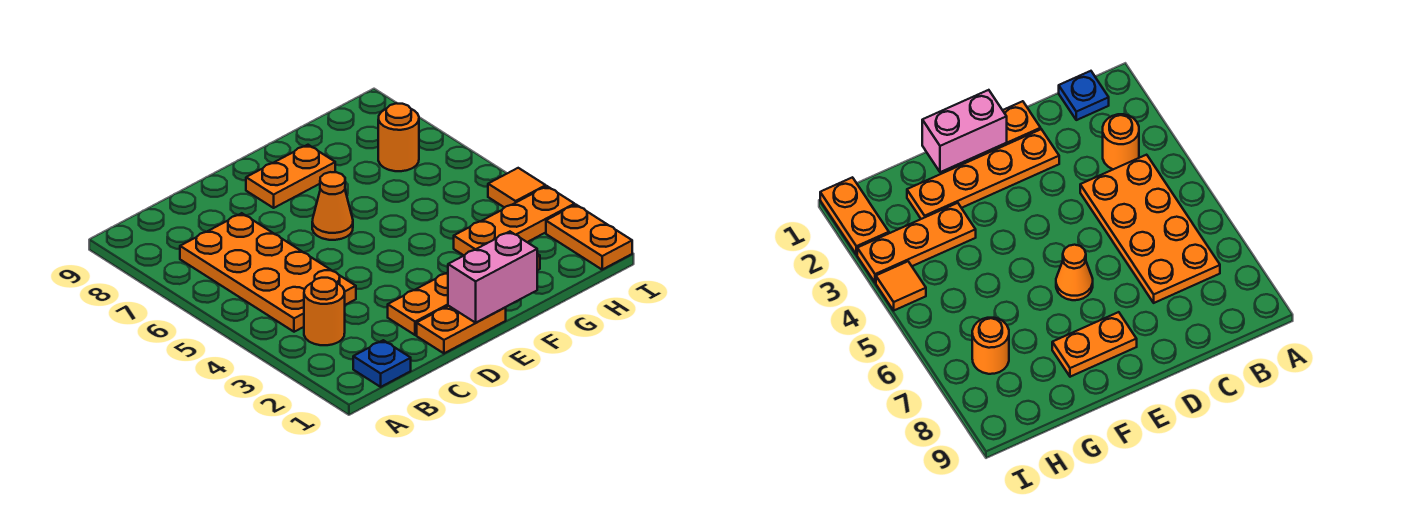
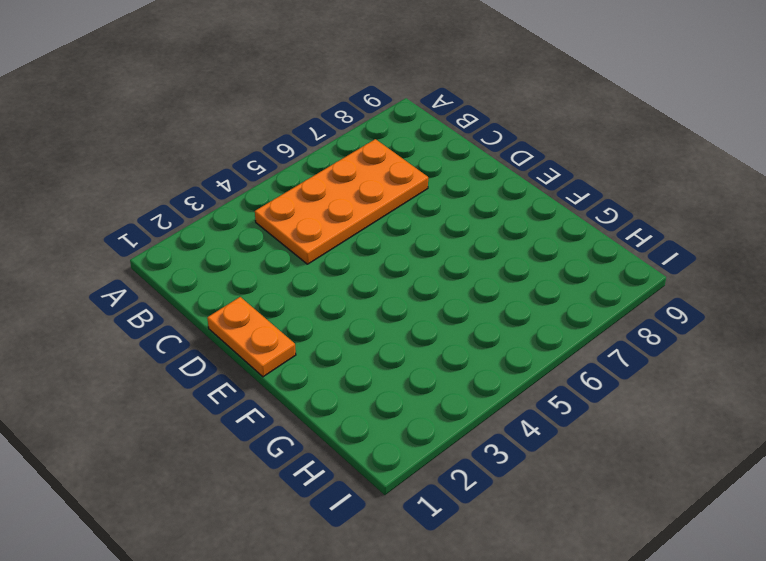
none -> blue 1x1 plate [353,340,411,387]
none -> orange 1x1 round brick [304,278,345,345]
none -> orange 1x4 plate [388,254,540,335]

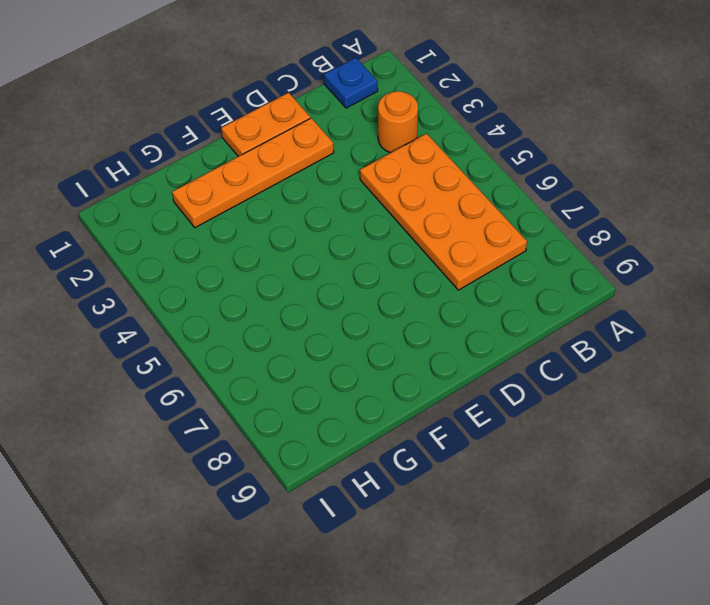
none -> orange 1x1 cone [312,172,353,240]
none -> orange 1x2 plate [246,145,335,208]
none -> orange 1x3 plate [454,186,575,255]

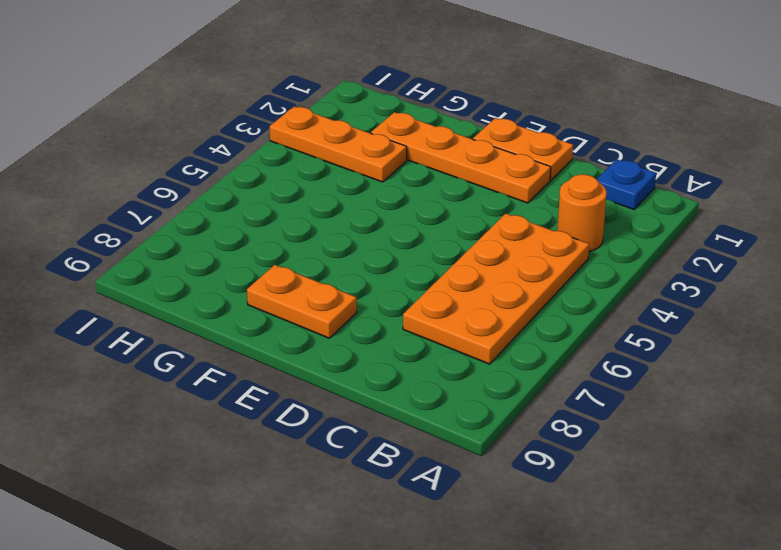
none -> orange 1x1 cone [312,172,353,240]
none -> orange 1x1 round brick [378,103,419,171]
none -> orange 1x2 plate [546,205,632,269]

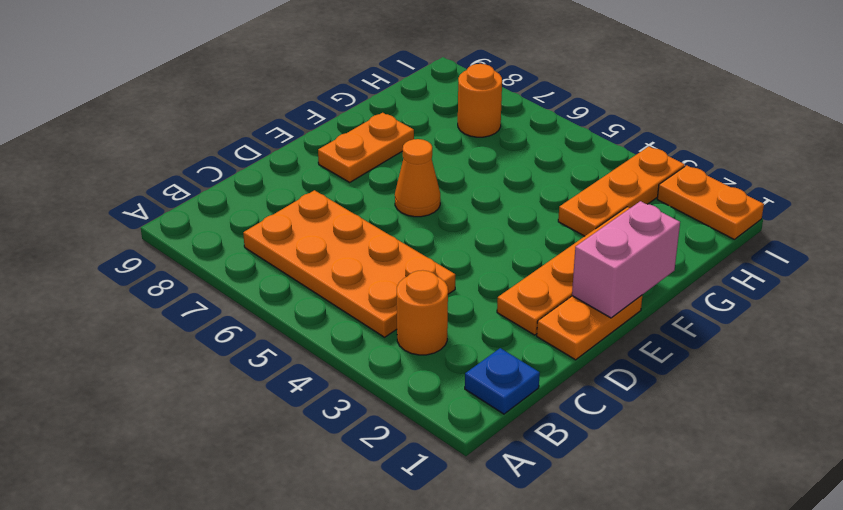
none -> orange 1x1 tile [488,168,546,208]

